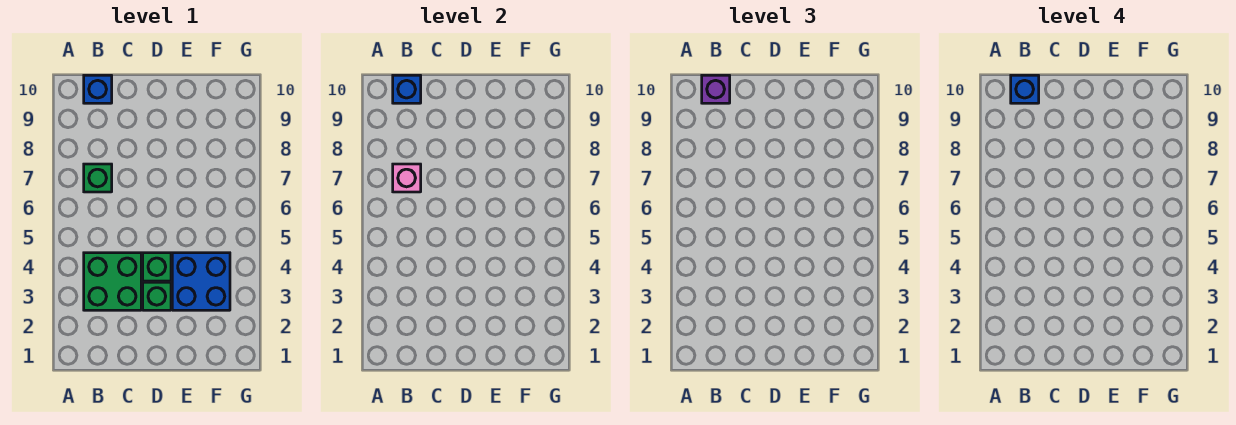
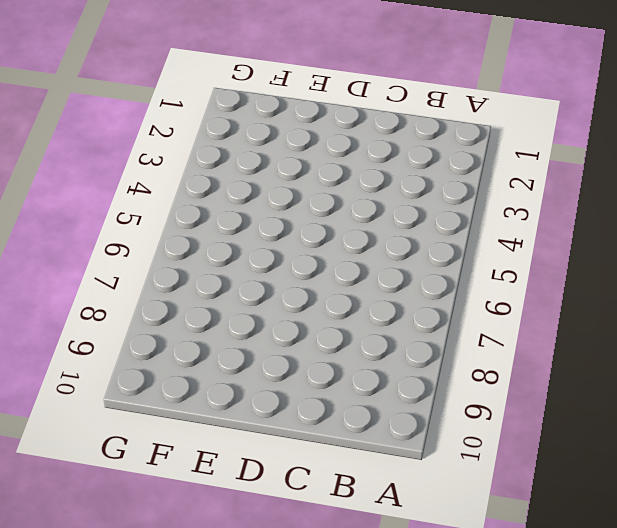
none -> green 2x2 brick [84,253,141,310]
none -> green 1x1 brick [84,164,112,192]

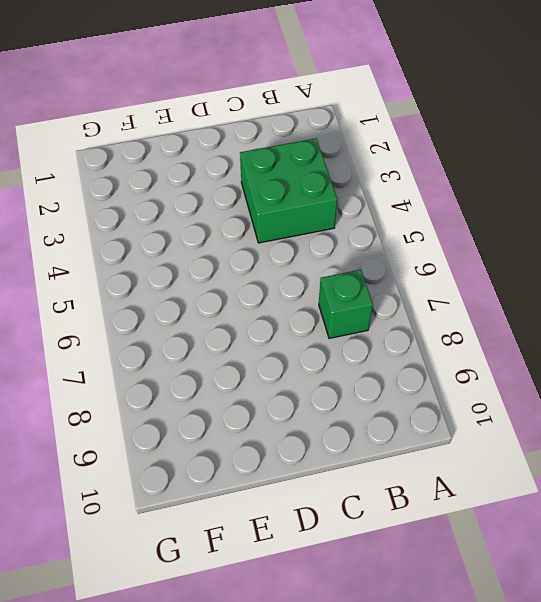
none -> blue 1x1 brick [84,75,112,103]
none -> green 1x1 brick [143,282,171,310]

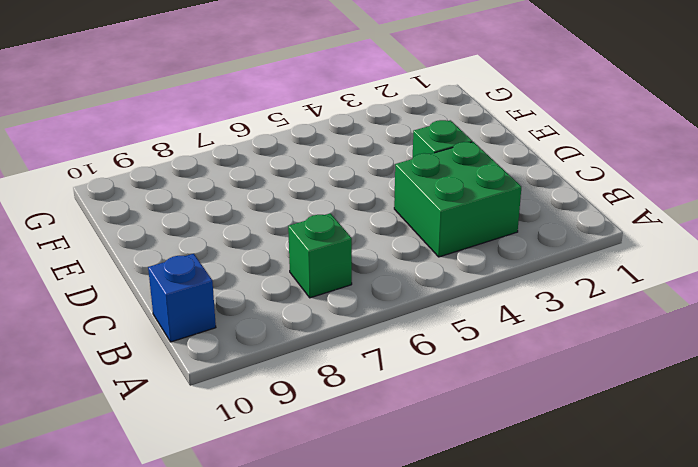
none -> green 1x1 brick [143,253,171,281]
none -> blue 2x2 brick [172,253,230,310]

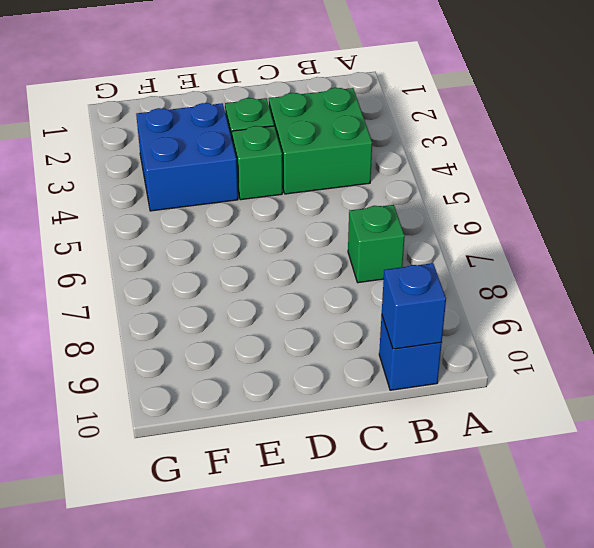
none -> pink 1x1 brick [393,164,421,192]
none -> purple 1x1 brick [702,75,730,103]

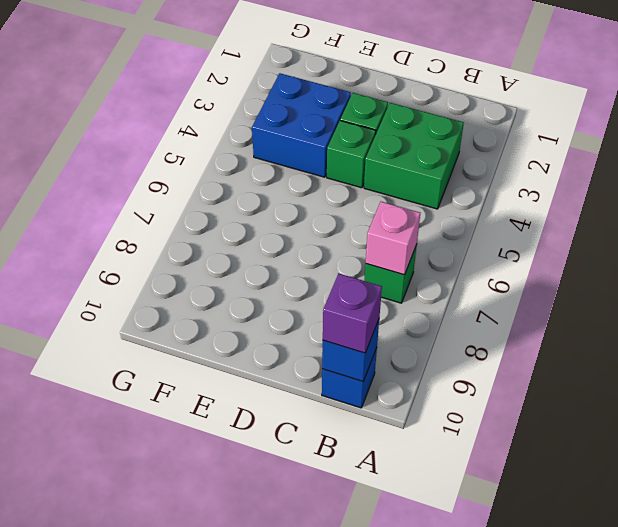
none -> blue 1x1 brick [1011,75,1039,103]

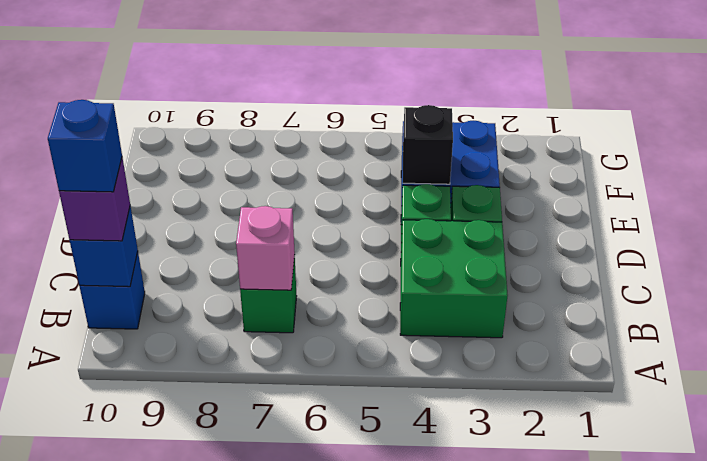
black 1x1 brick [403,105,453,184] -> none

